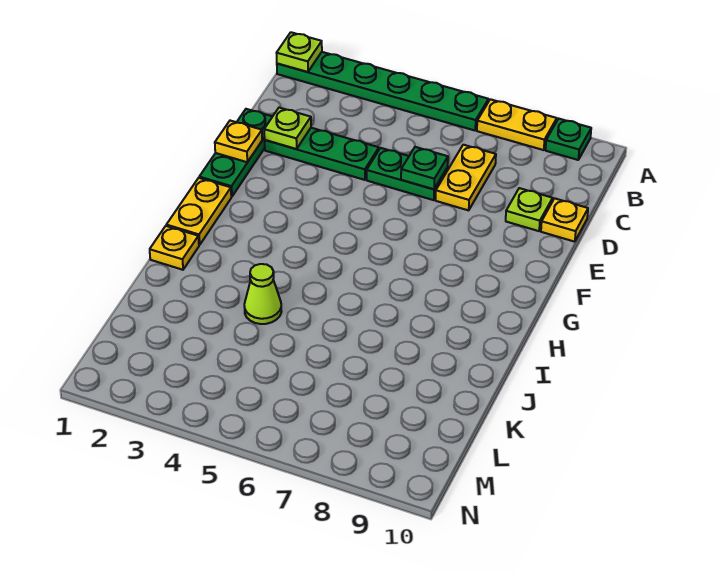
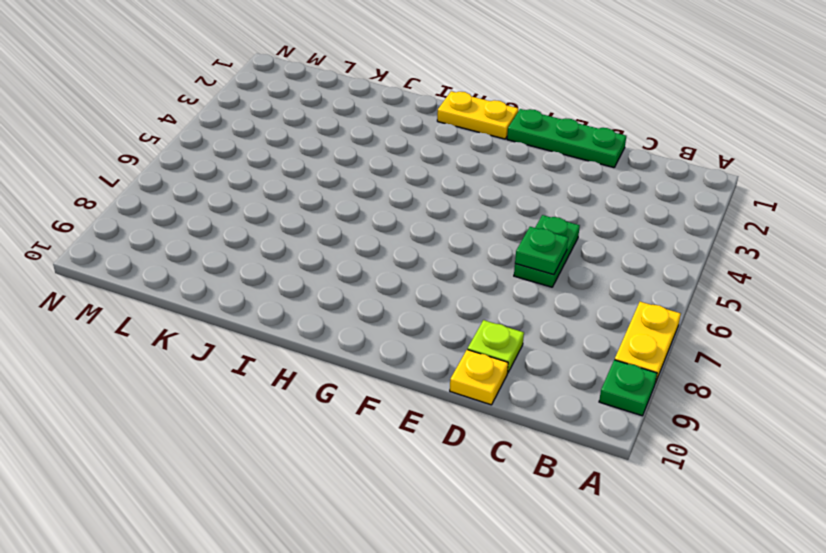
none -> green 1x6 plate [277,52,488,130]
none -> yellow 1x2 plate [436,145,496,210]
none -> green 1x3 plate [265,128,379,180]

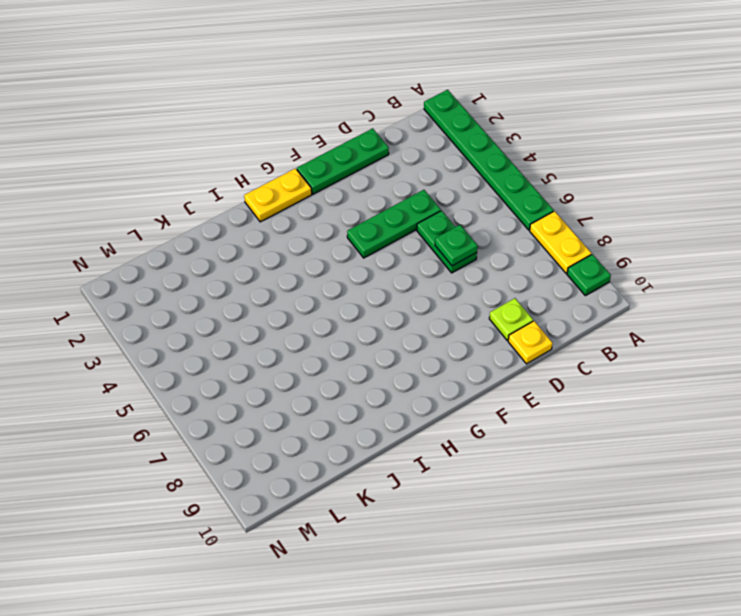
green 1x3 plate [347,190,441,258] -> green 1x3 plate turned to [265,128,379,180]
none -> yellow 1x2 plate [436,145,496,210]
none -> yellow 1x1 plate [150,226,199,270]
none -> lime 1x1 cone [244,264,281,324]

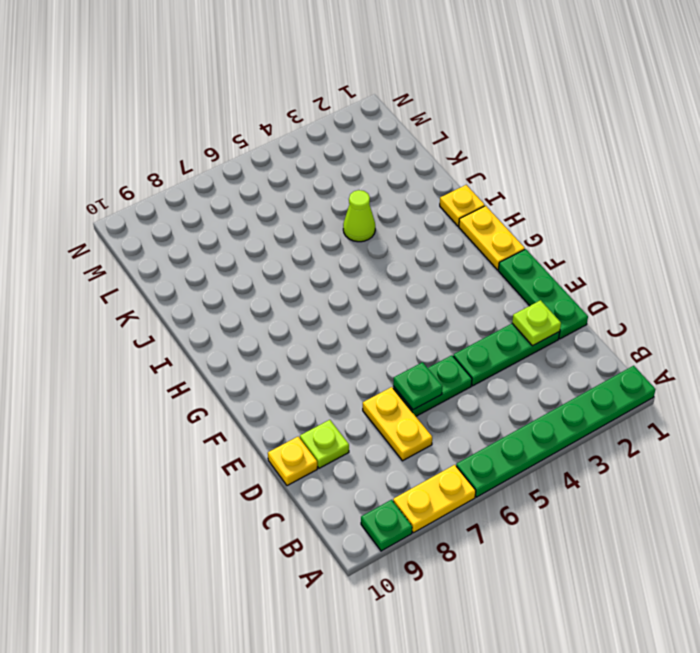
none -> lime 1x1 plate [277,32,322,72]
none -> yellow 1x1 plate [215,121,262,162]

